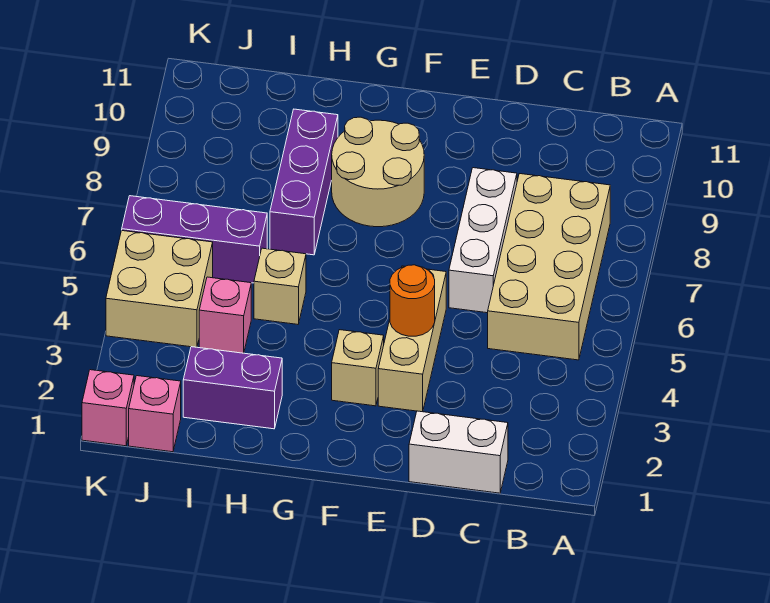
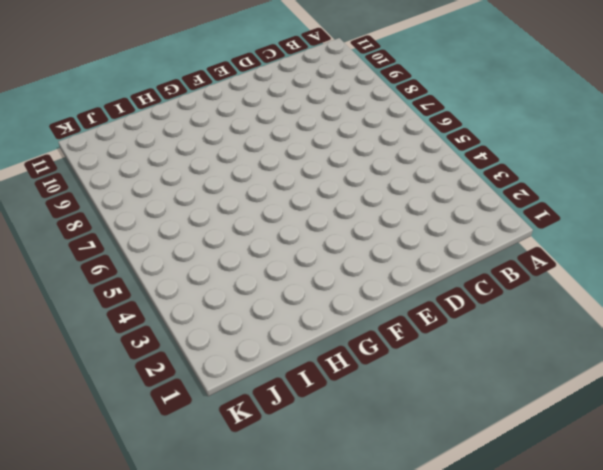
none -> tan 2x4 brick [488,174,610,360]
none -> white 1x2 brick [409,411,508,493]
none -> white 1x3 brick [449,168,517,313]

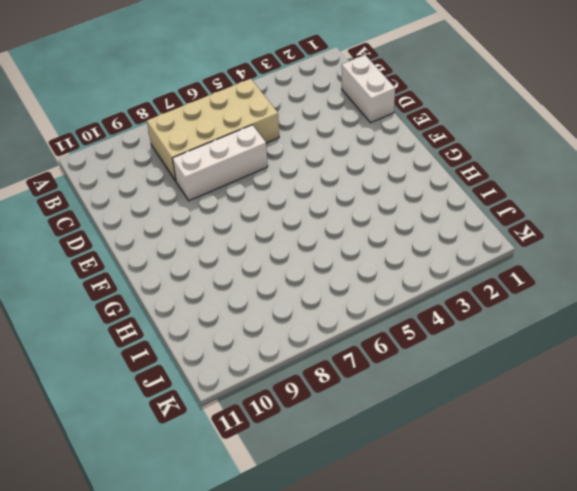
none -> tan 1x3 brick [378,266,446,412]
none -> tan 1x1 brick [332,330,384,406]
none -> tan 2x2 round brick [332,117,424,227]

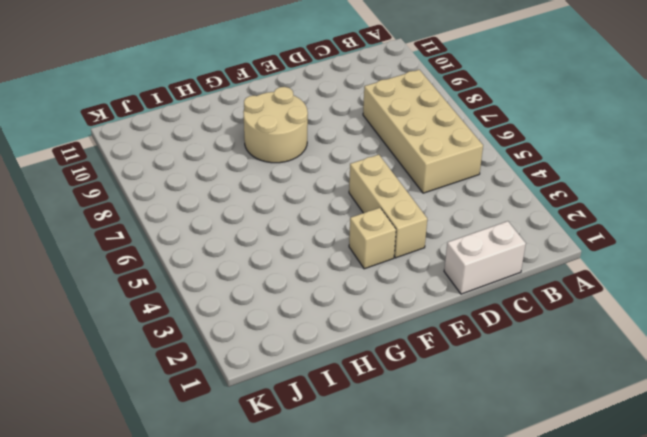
none -> white 1x3 brick [449,168,517,313]
none -> purple 1x2 brick [183,347,282,429]
none -> tan 1x1 brick [254,248,306,324]

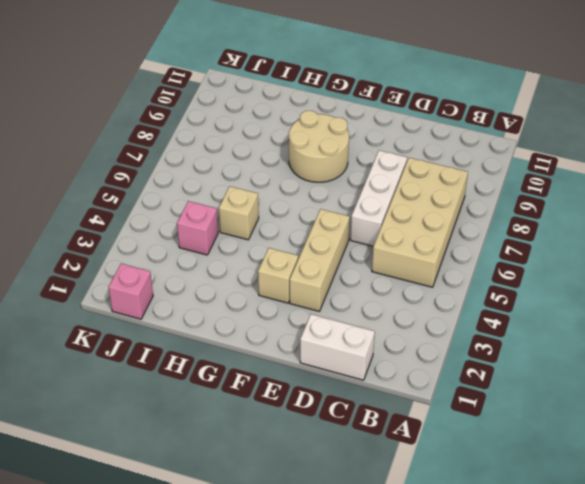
none -> purple 1x2 brick [183,347,282,429]
none -> purple 1x3 brick [270,109,338,255]
none -> purple 1x3 brick [122,196,267,283]

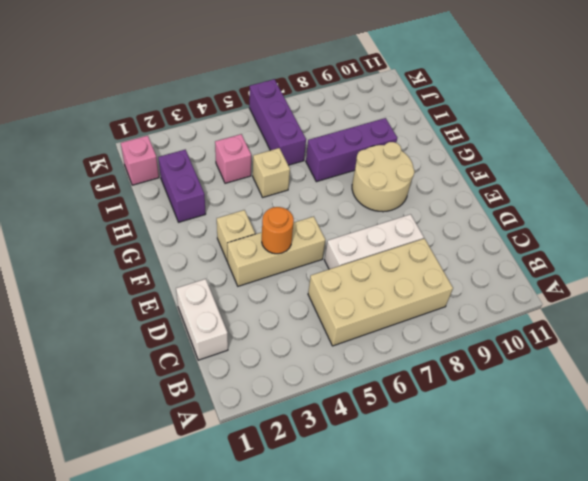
none -> tan 2x2 brick [106,231,213,347]
none -> pink 1x1 brick [82,370,134,446]

